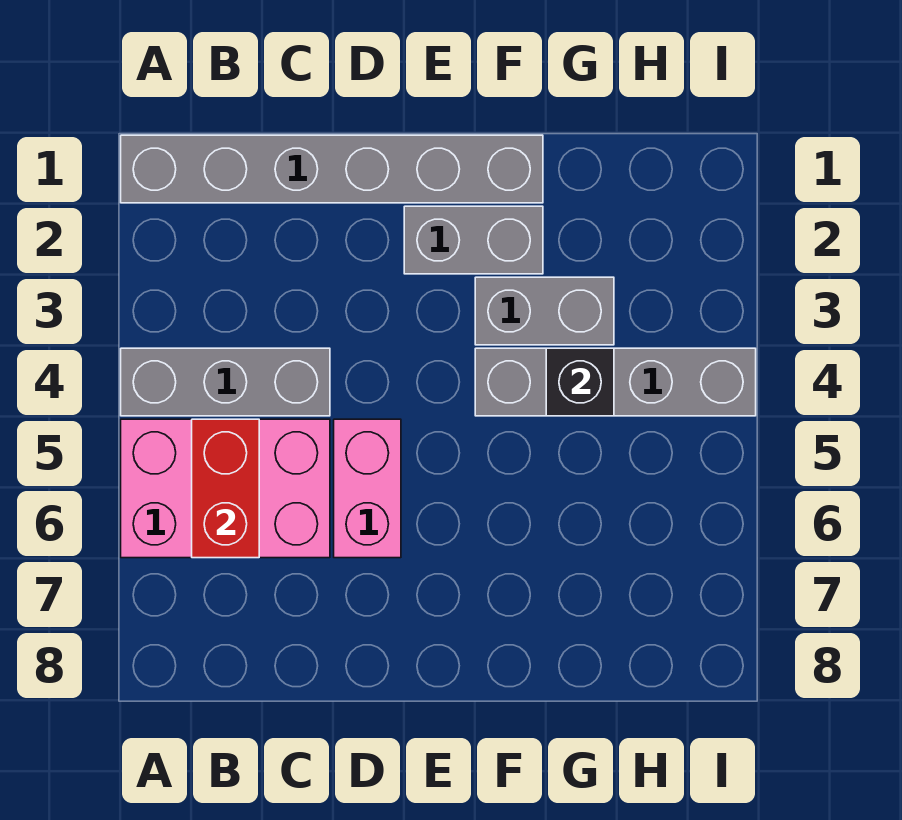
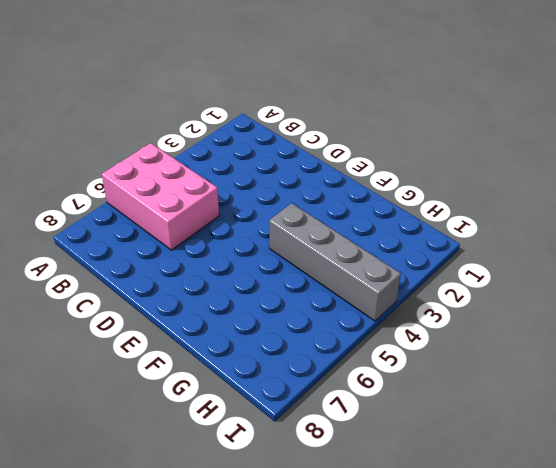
none -> grey 1x6 brick [121,135,543,203]
none -> grey 1x3 brick [121,348,330,416]

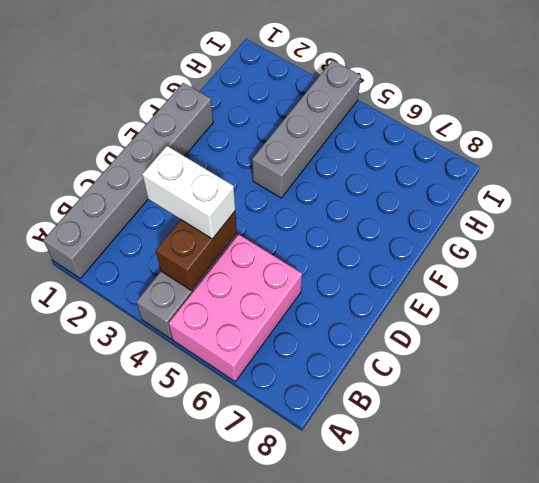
brown 1x2 brick [156,212,237,290] -> none
white 1x2 brick [142,146,235,239] -> none
none -> pink 1x2 brick [334,419,401,558]
none -> grey 1x2 brick [404,206,543,274]

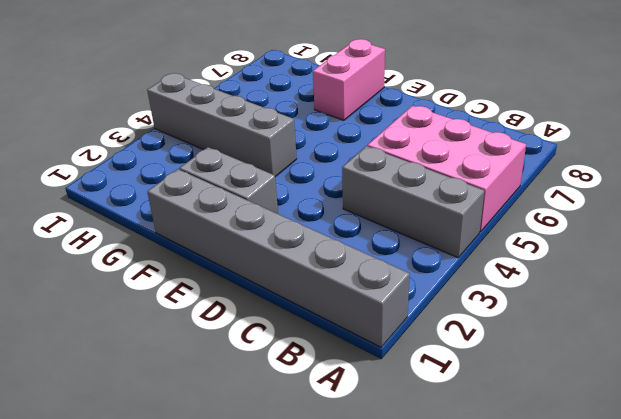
pink 1x2 brick [313,39,385,120] -> pink 1x2 brick moved to [334,419,401,558]
none -> grey 1x2 brick [475,277,614,345]
none -> red 1x2 brick [192,419,259,558]

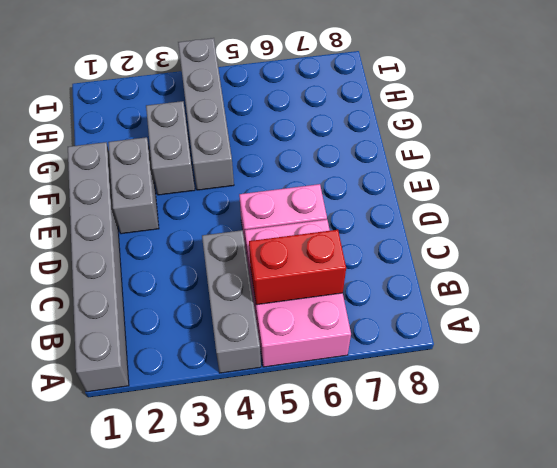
none -> black 1x1 brick [546,348,614,416]

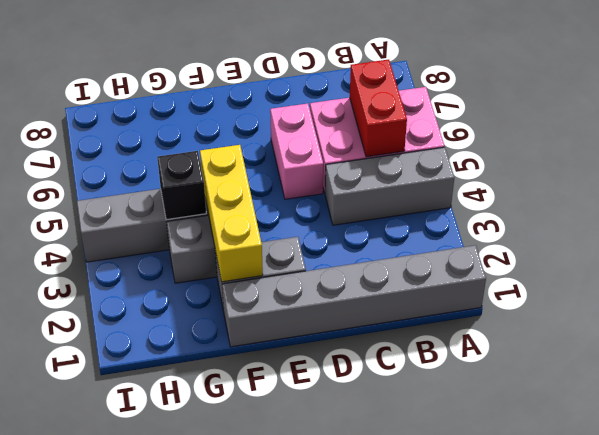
yellow 1x3 brick [200,145,263,282] -> none

